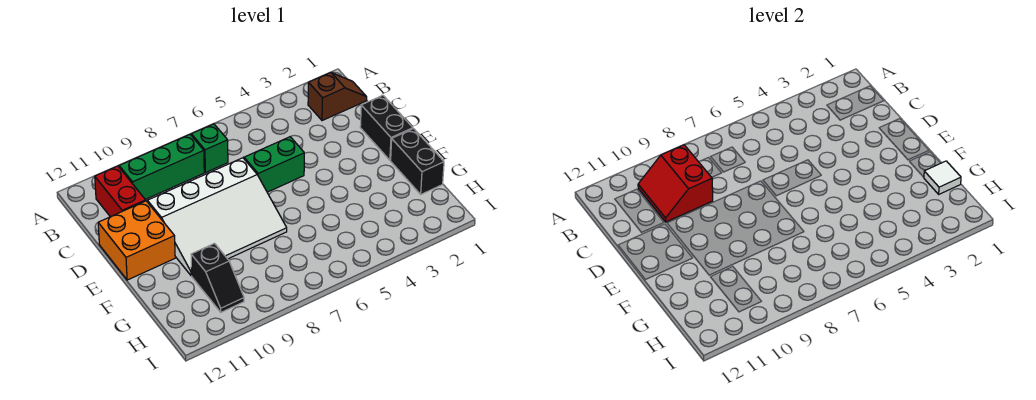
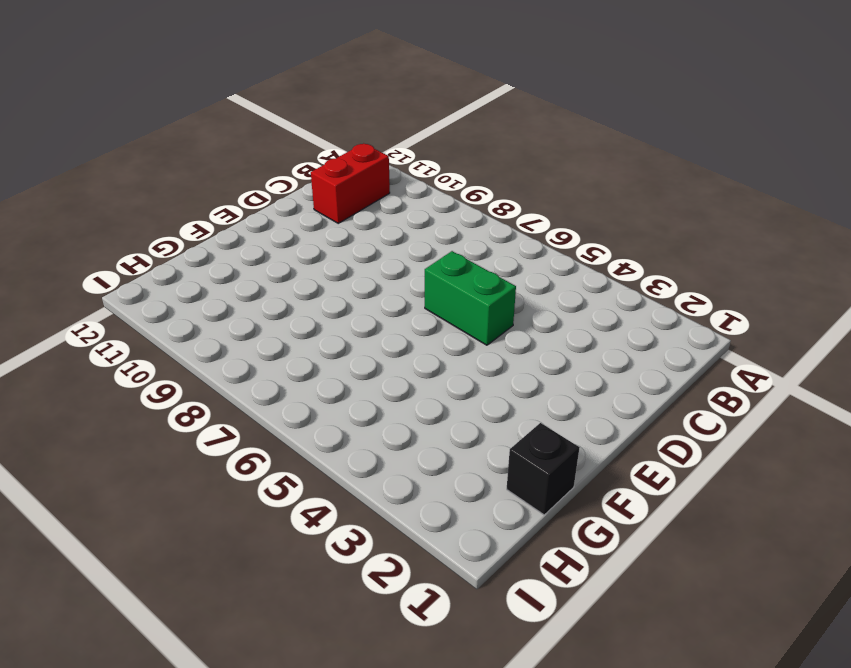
black 1x1 brick [507,423,580,515] -> black 1x2 brick [391,129,444,194]
none -> brown 1x2 slope [308,72,367,121]
none -> green 1x1 brick [191,124,228,173]
none -> green 1x3 brick [119,135,204,199]

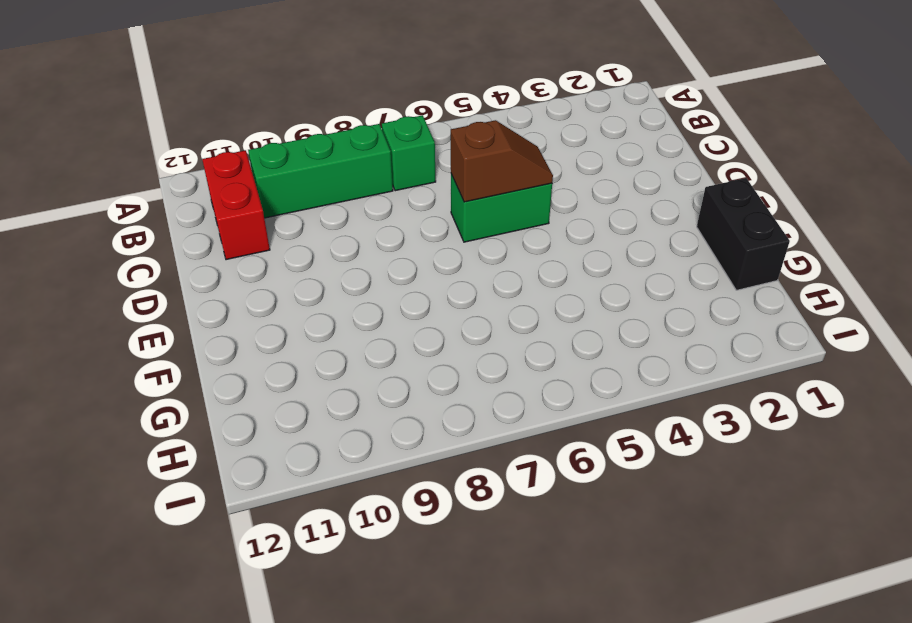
brown 1x2 slope [451,120,553,202] -> brown 1x2 slope moved to [308,72,367,121]
none -> black 1x2 brick [360,95,413,160]
none -> white 3x4 slope [147,158,287,276]
none -> orange 2x2 brick [98,201,175,280]

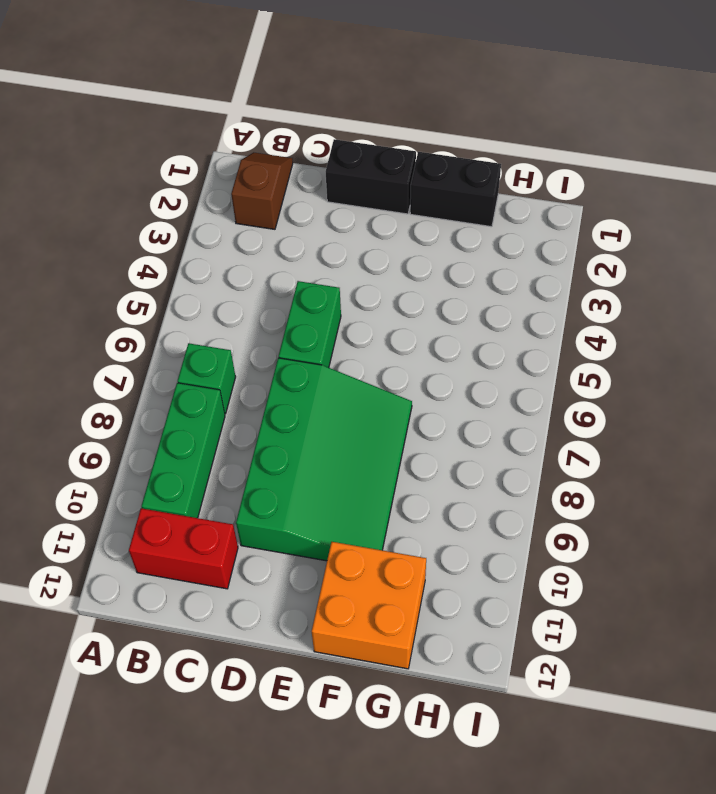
green 3x4 slope [236,358,412,561] -> white 3x4 slope [147,158,287,276]
orange 2x2 brick [312,542,426,669] -> orange 2x2 brick moved to [98,201,175,280]
none -> black 1x2 slope [191,244,244,312]
none -> red 2x2 slope [638,145,713,222]
none -> white 1x1 tile [924,161,961,194]

